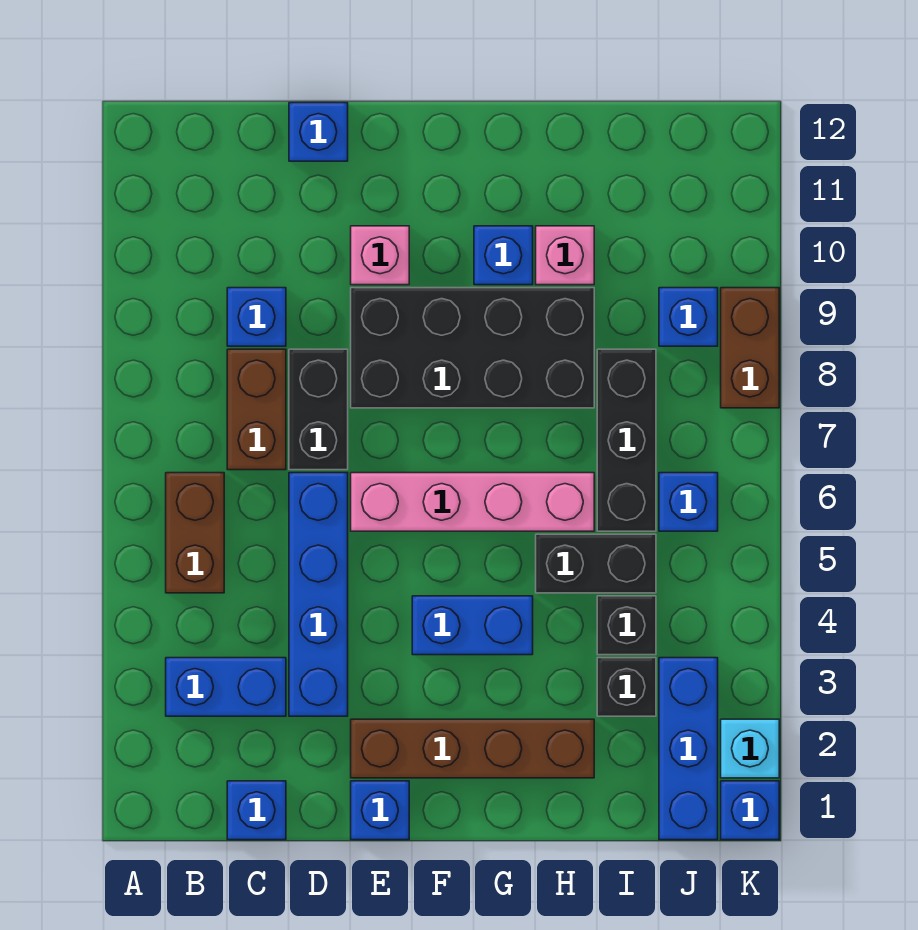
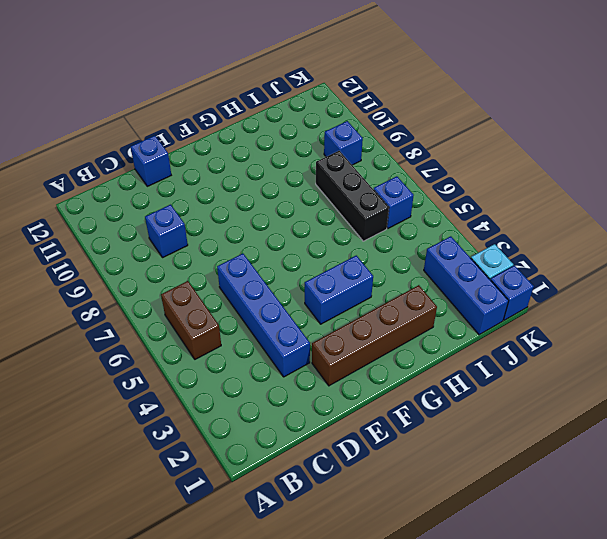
none -> blue 1x2 brick [166,658,286,716]
none -> blue 1x1 brick [227,781,286,840]
none -> brown 1x2 brick [227,349,286,470]

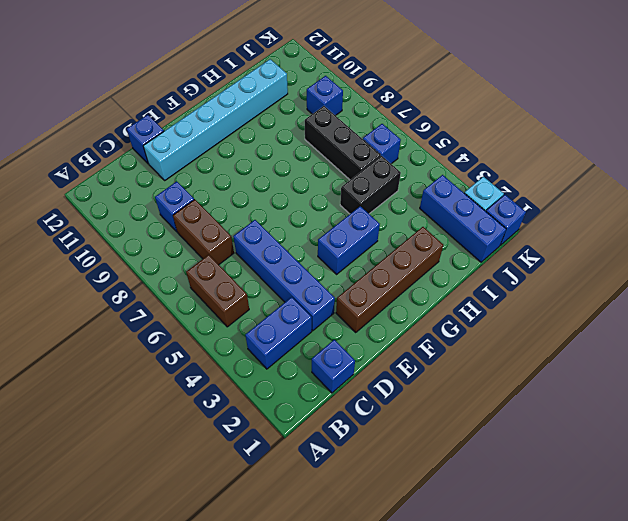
cyan 1x6 brick [143,59,288,180] -> none
none -> black 1x2 brick [289,349,348,470]
none -> blue 1x1 brick [351,781,409,840]
none -> pink 1x4 brick [351,473,594,531]

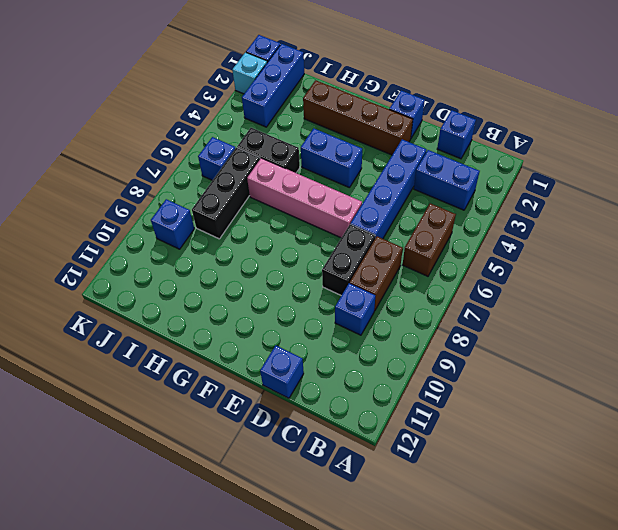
none -> black 2x4 brick [351,288,594,408]
none -> pink 1x1 brick [351,226,409,285]
none -> blue 1x1 brick [474,226,533,285]

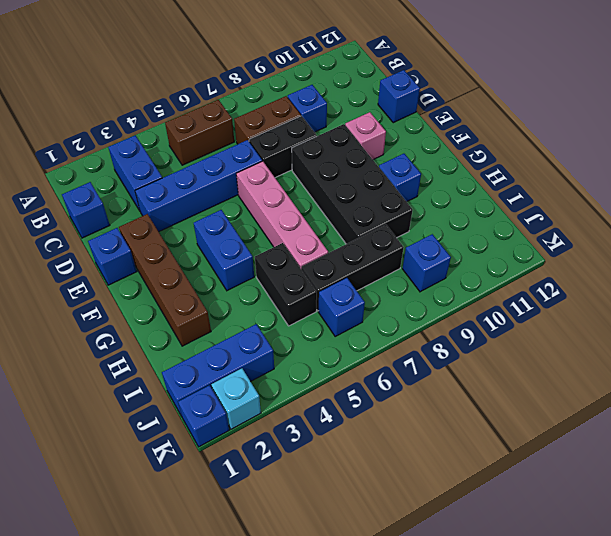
none -> pink 1x1 brick [536,226,594,285]
none -> black 1x1 brick [597,658,656,716]
none -> black 1x1 brick [597,596,656,655]

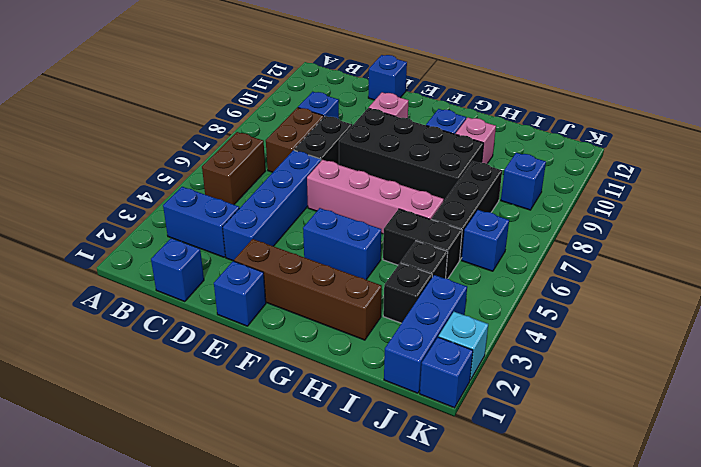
none -> brown 1x2 brick [721,288,779,408]

